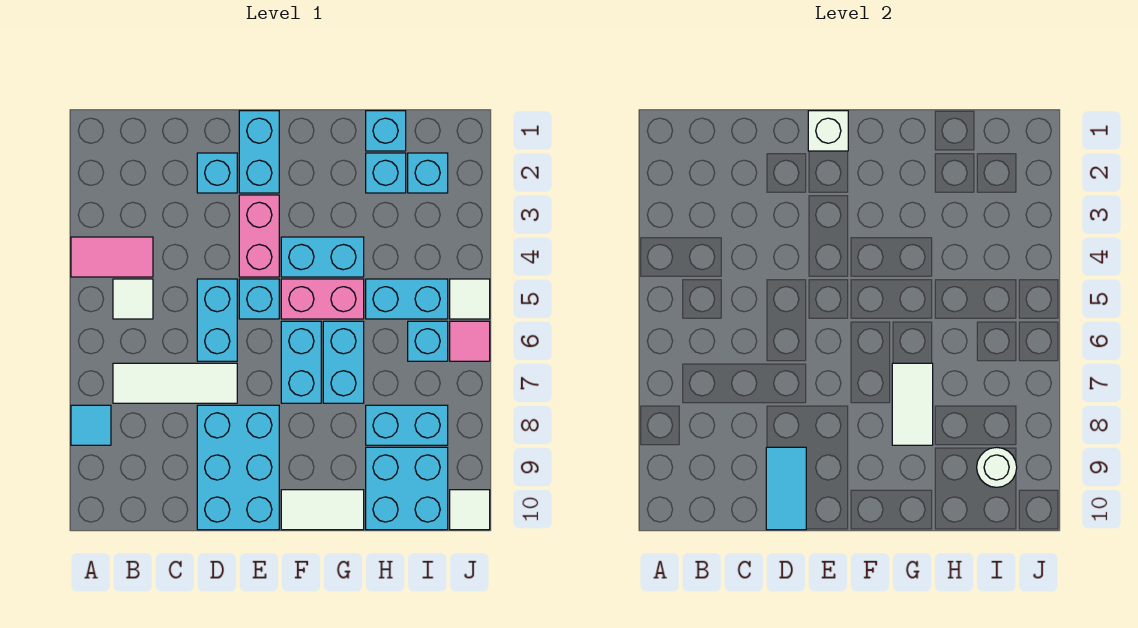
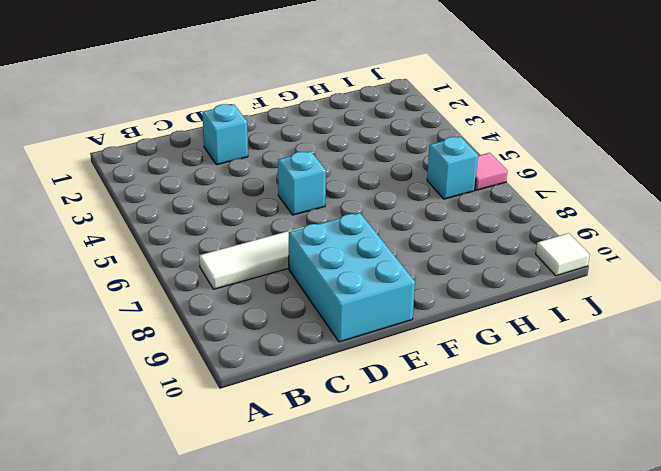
none -> pink 1x2 tile [71,237,153,277]
none -> cyan 1x1 tile [71,405,111,445]
none -> white 1x1 tile [113,279,153,319]

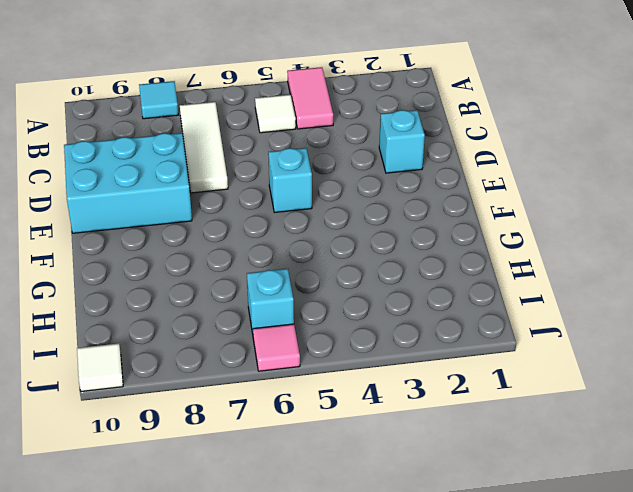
none -> cyan 1x2 brick [197,279,237,361]
none -> cyan 1x2 brick [239,111,279,193]
none -> pink 1x2 brick [239,195,279,277]

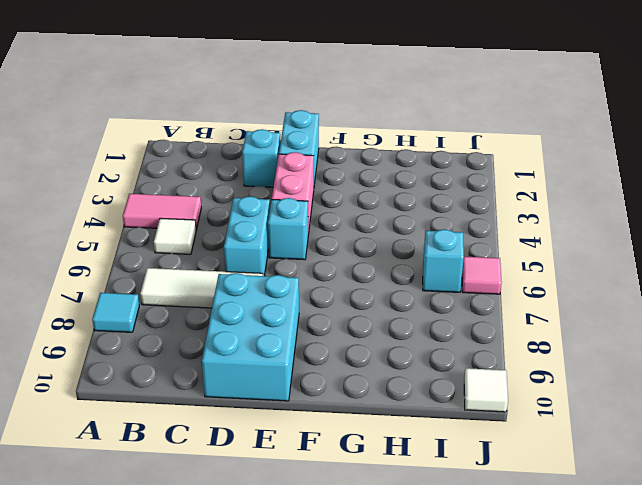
none -> cyan 1x2 brick [281,237,364,277]
none -> pink 1x2 brick [281,279,364,319]
none -> cyan 1x2 brick [281,321,321,403]

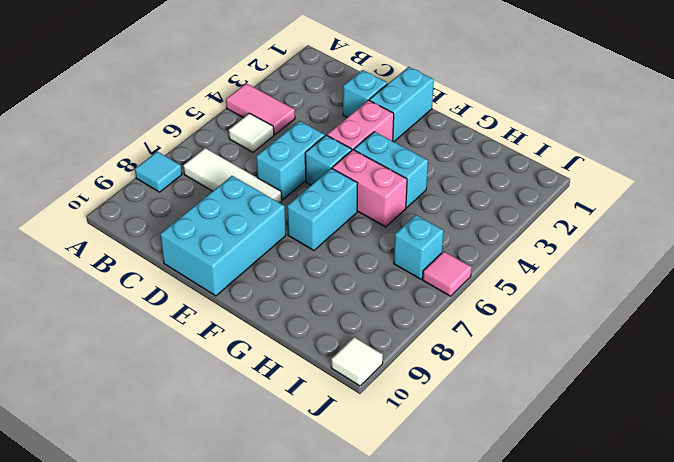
none -> white 1x2 tile [281,490,364,530]
none -> cyan 1x2 brick [323,321,364,403]
none -> cyan 1x1 brick [366,111,406,151]

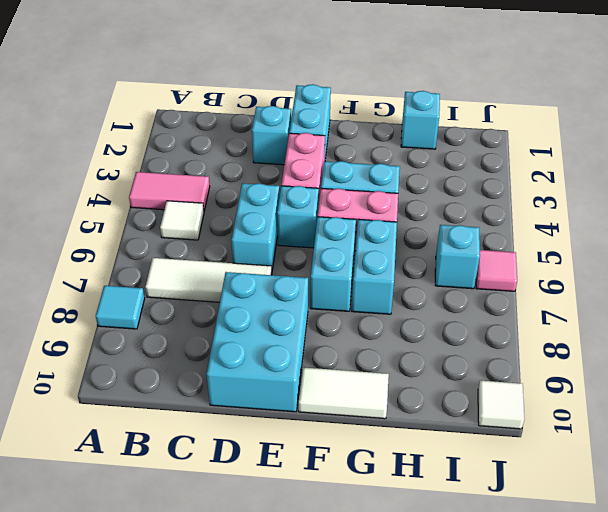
none -> cyan 1x1 brick [366,153,406,193]
none -> cyan 1x2 brick [366,279,448,319]
none -> cyan 1x2 brick [366,405,448,445]

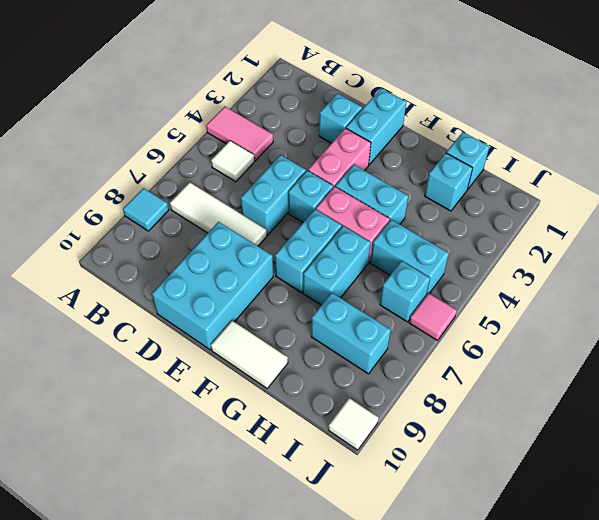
none -> cyan 2x2 brick [366,447,448,530]
none -> cyan 1x1 brick [408,153,448,193]
none -> white 1x1 tile [450,279,490,319]

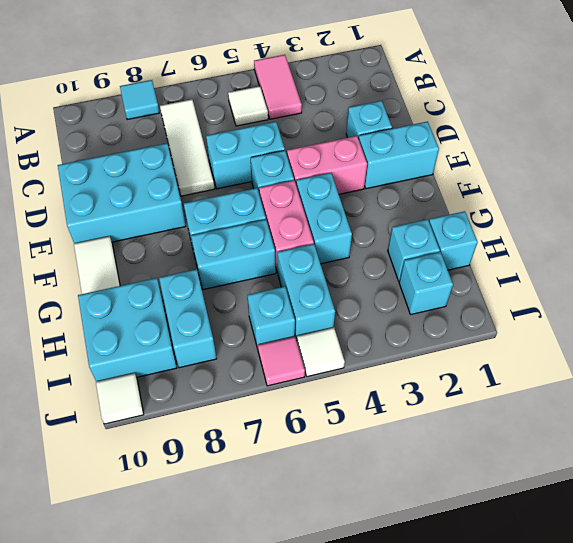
none -> cyan 1x2 tile [766,447,806,530]
none -> white 1x1 brick [808,111,848,151]
none -> white 1x2 tile [892,363,933,445]

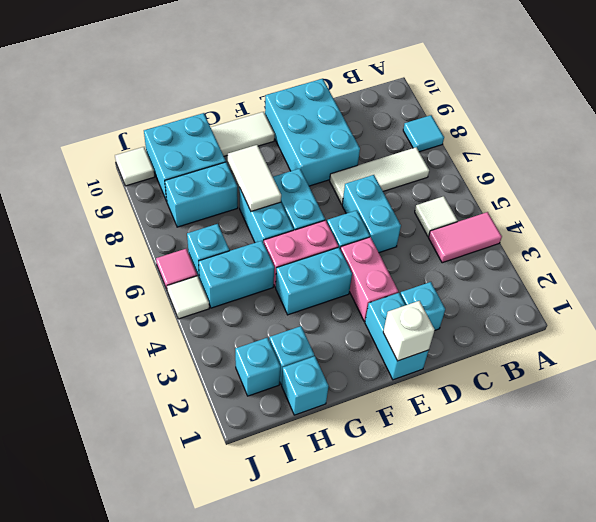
none -> cyan 1x2 tile [766,447,806,530]
none -> white 1x1 round brick [977,447,1017,487]

